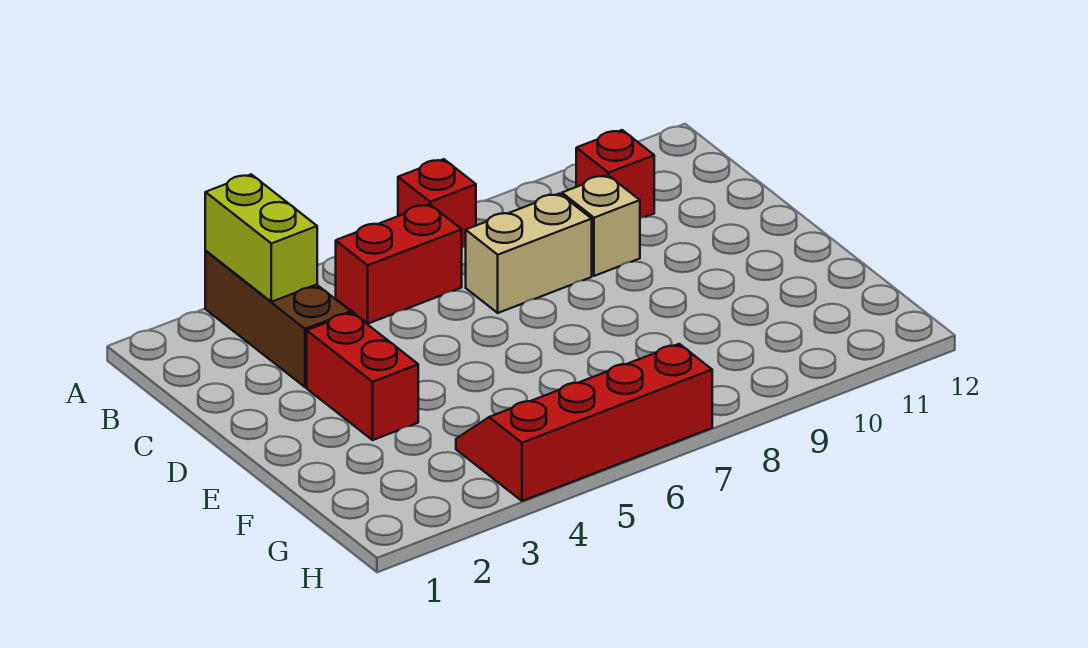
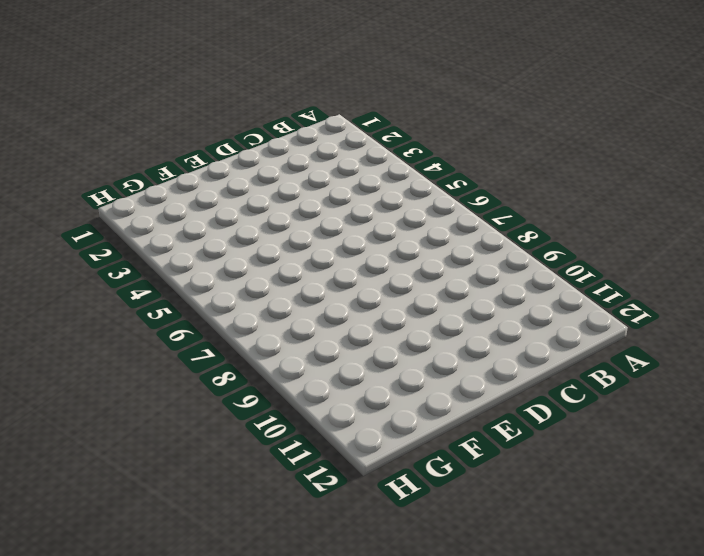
none -> brown 1x3 brick [205,251,351,387]
none -> red 1x1 brick [398,159,476,247]

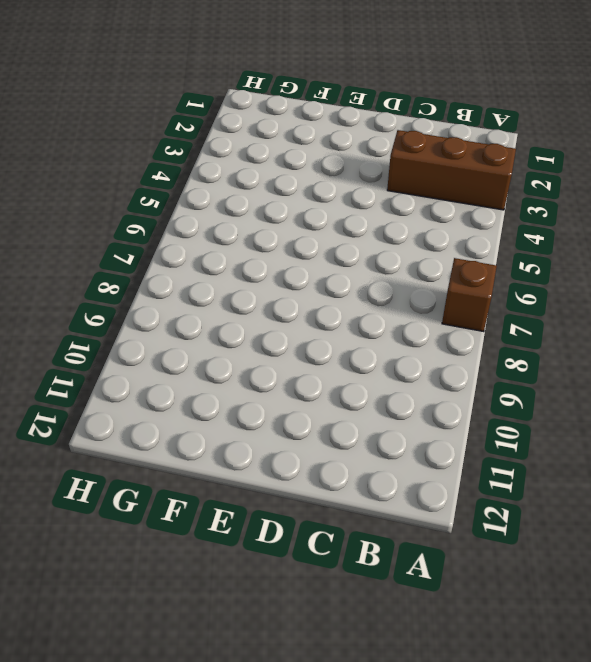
brown 1x1 brick [442,258,497,332] -> red 1x1 brick [398,159,476,247]
none -> red 1x2 brick [336,204,462,324]
none -> red 1x1 brick [576,130,654,218]

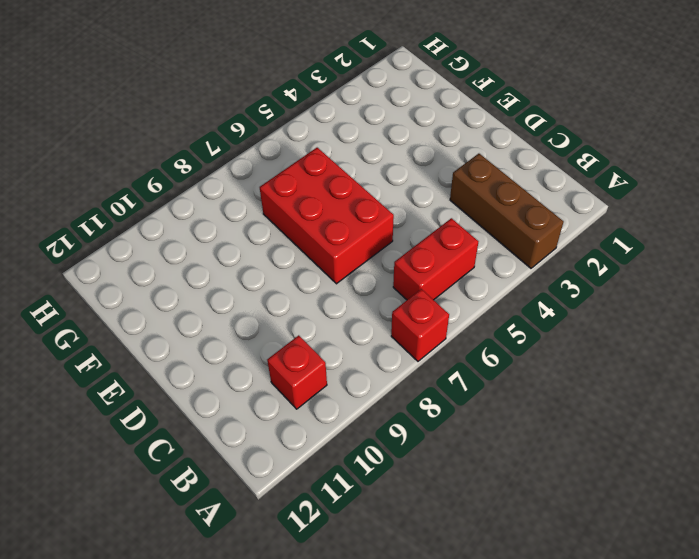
red 2x3 brick [260,148,394,284] -> none
none -> tan 1x2 brick [466,194,592,313]
none -> tan 1x1 brick [562,175,640,276]

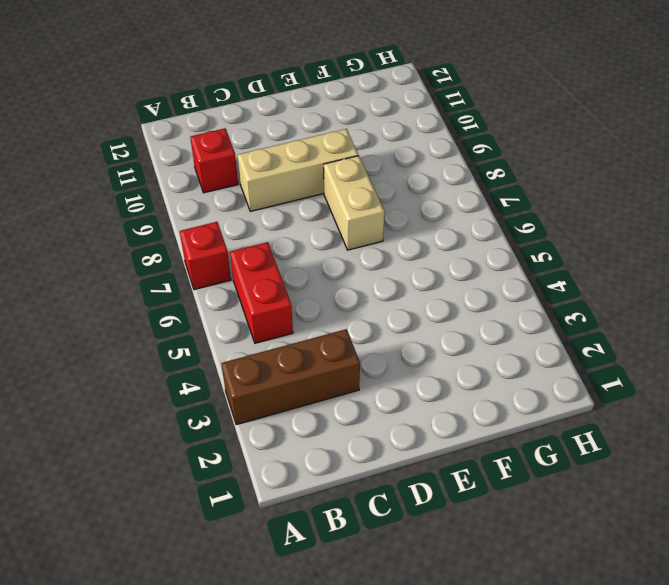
tan 1x3 brick [238,129,358,211] -> tan 1x1 brick [562,175,640,276]
tan 1x2 brick [324,156,385,250] -> tan 1x2 brick moved to [466,194,592,313]
none -> red 1x2 brick [307,313,418,440]
none -> red 2x4 slope [456,344,712,501]

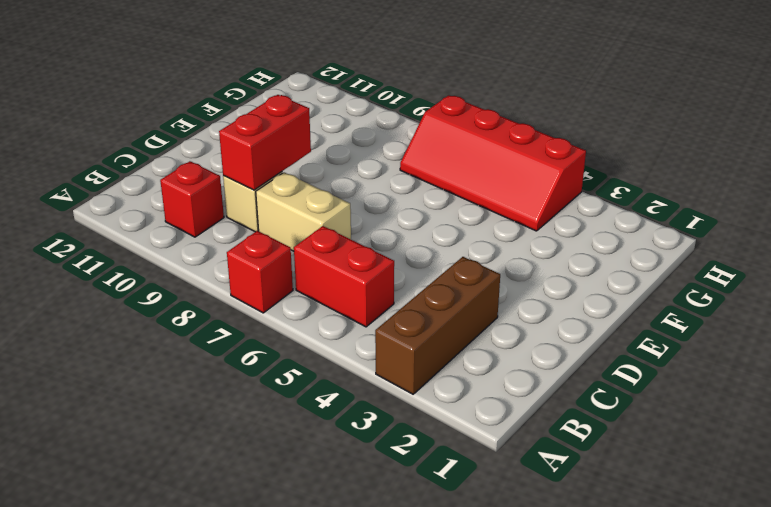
red 1x2 brick [219,95,311,190] -> red 1x2 brick moved to [307,313,418,440]
none -> lime 1x2 brick [205,174,317,302]

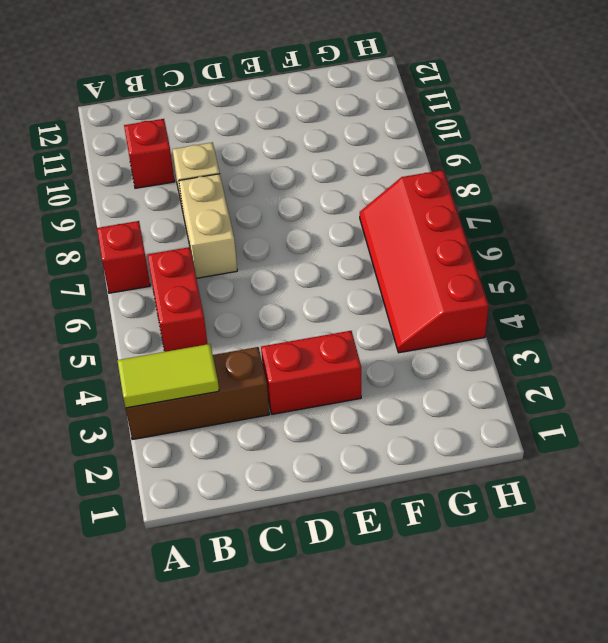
lime 1x2 tile [117,344,219,408] -> lime 1x2 brick [205,174,317,302]

